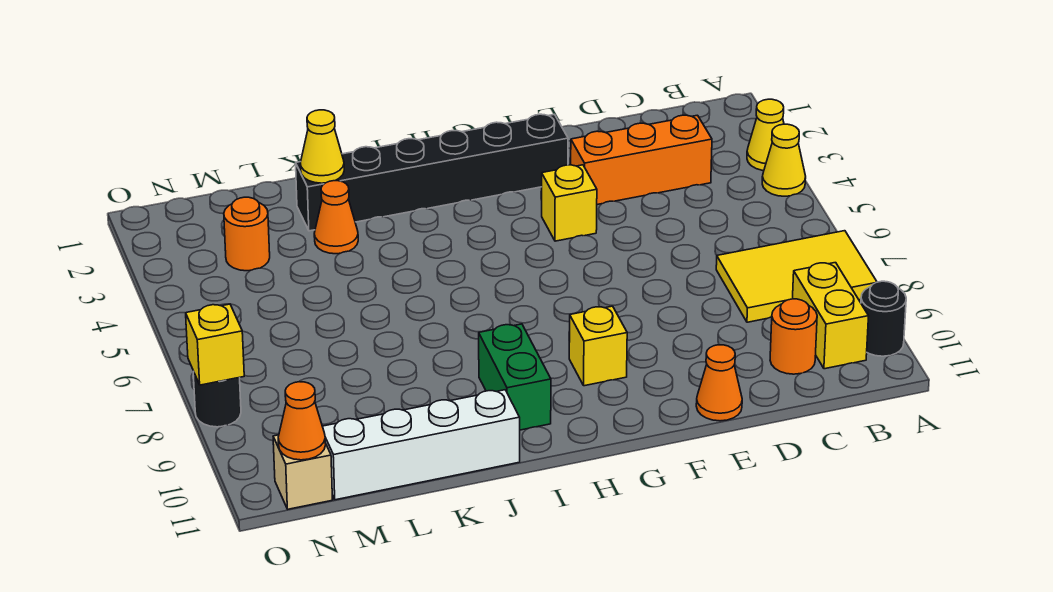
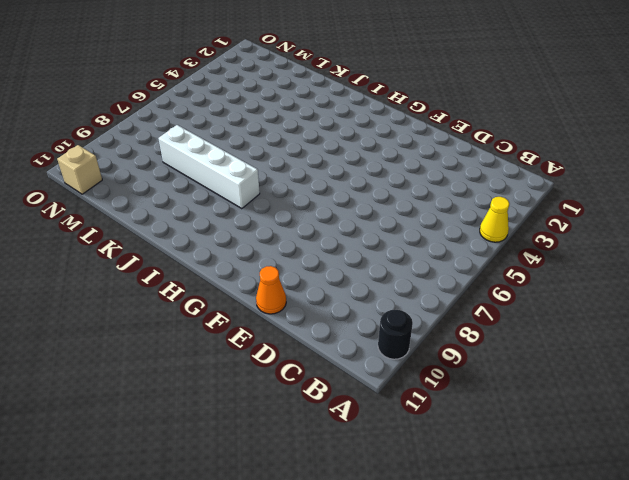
white 1x4 brick [158,125,260,209] -> white 1x4 brick moved to [322,390,520,500]
none -> yellow 1x1 cone [747,99,784,171]
none -> yellow 2x3 tile [716,231,877,322]
none -> yellow 1x2 brick [793,263,869,369]

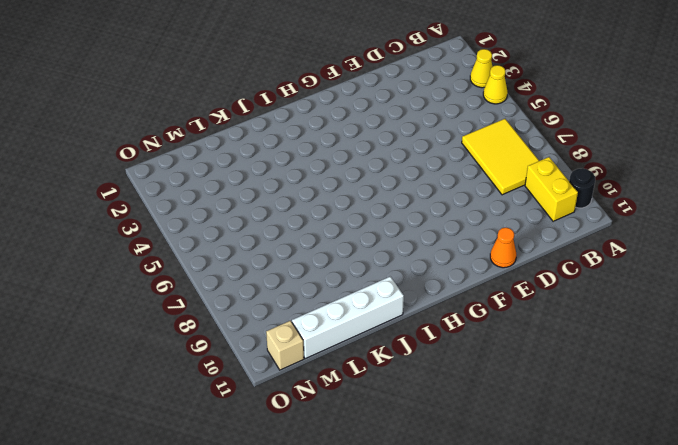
yellow 2x3 tile [462,119,539,195] -> yellow 2x3 tile turned to [716,231,877,322]
none -> orange 1x3 brick [571,115,712,205]
none -> orange 1x1 round brick [770,299,817,374]
none -> black 1x6 brick [296,114,568,231]

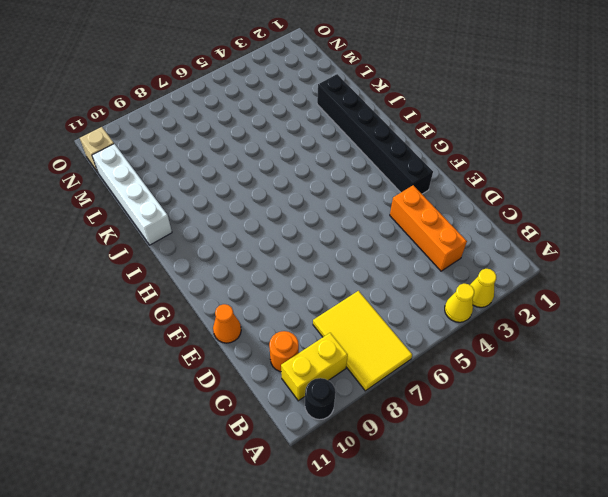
none -> yellow 1x1 brick [542,165,597,241]
none -> yellow 1x1 brick [569,306,627,386]
none -> green 1x2 brick [479,324,551,430]

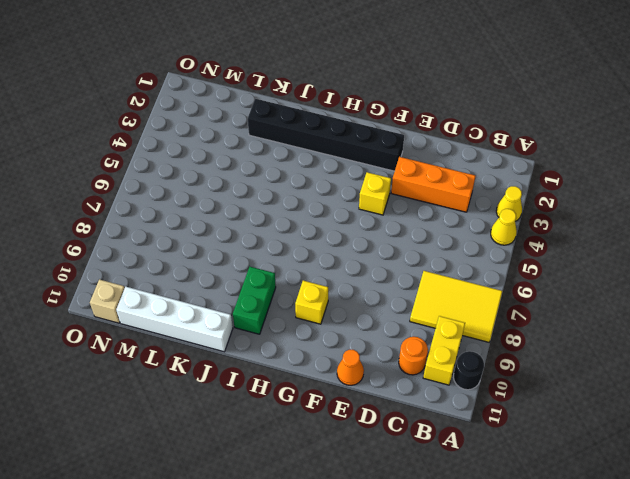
none -> orange 1x1 cone [314,181,358,254]
none -> orange 1x1 round brick [224,197,270,271]
none -> black 1x1 round brick [193,371,241,427]

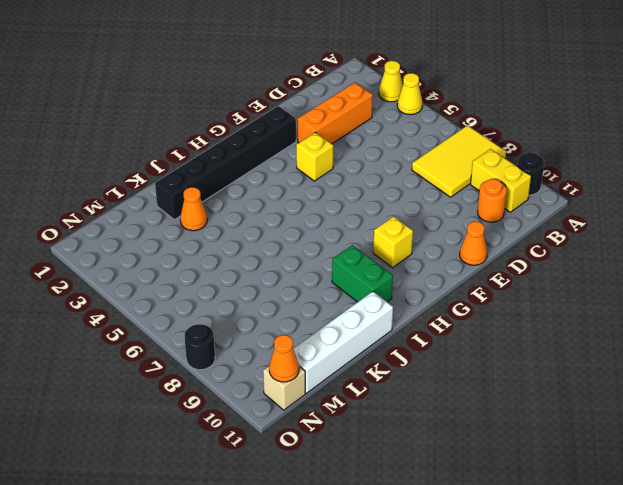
none -> orange 1x1 round brick [224,197,270,271]
none -> yellow 1x1 cone [300,110,344,183]
none -> yellow 1x1 brick [186,304,244,385]

